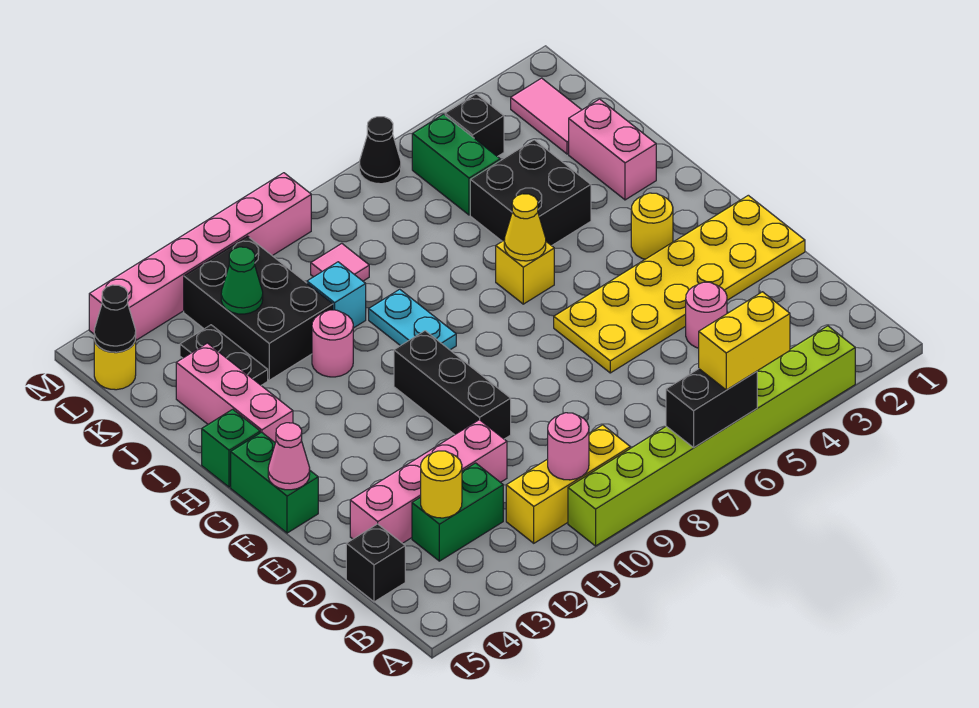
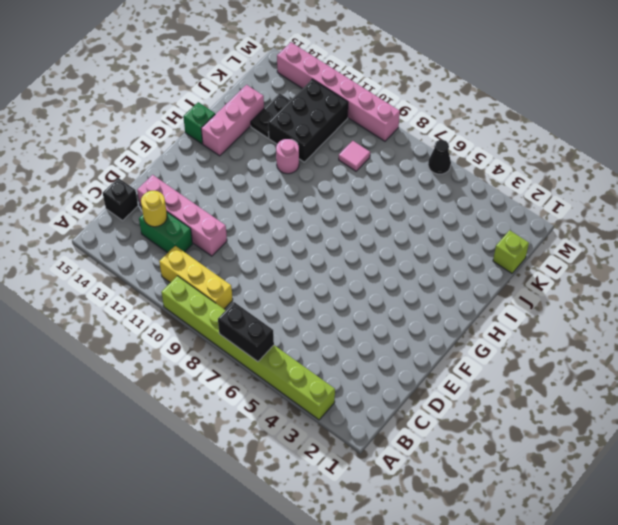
lime 1x1 brick [493,230,529,273] -> none
none -> pink 1x1 round brick [686,282,727,348]
none -> yellow 2x6 plate [554,195,805,373]
none -> black 1x3 brick [394,331,511,439]
none -> green 1x2 brick [231,432,318,533]

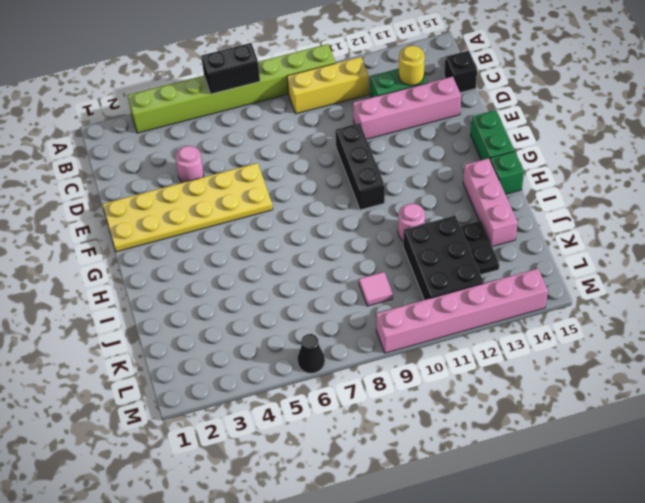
none -> yellow 1x1 round brick [631,193,673,259]
none -> yellow 1x1 brick [496,240,554,304]
none -> cyan 1x2 plate [369,289,456,350]
none -> pink 1x2 brick [569,99,656,200]

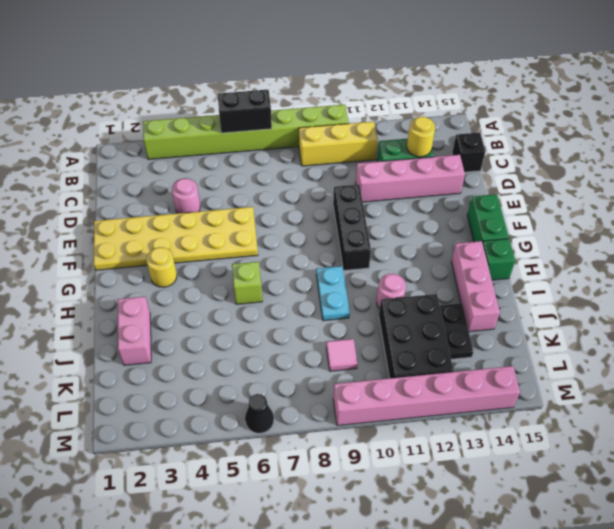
lime 1x1 brick [232,262,262,304] -> yellow 1x1 brick [496,240,554,304]
none -> black 2x2 brick [470,140,591,246]
none -> cyan 1x1 brick [307,262,366,328]
none -> pink 1x2 tile [511,78,581,154]
none -> green 1x2 brick [412,114,500,215]

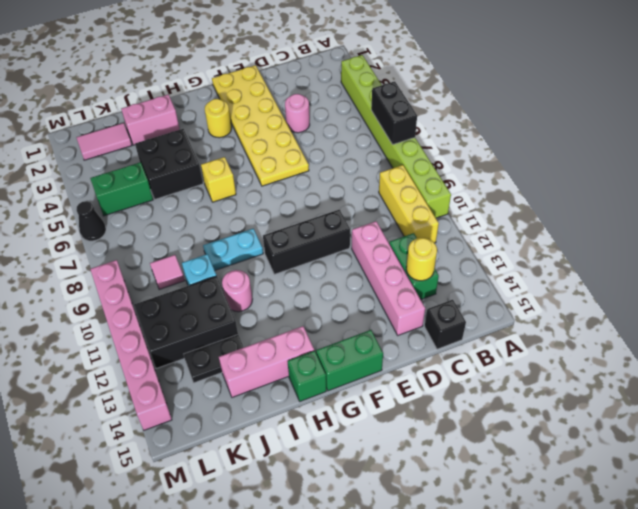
none -> black 1x1 brick [445,94,504,157]
none -> yellow 1x1 round brick [94,339,136,390]
none -> pink 1x1 round brick [548,413,589,480]
none -> pink 1x1 cone [268,423,310,490]

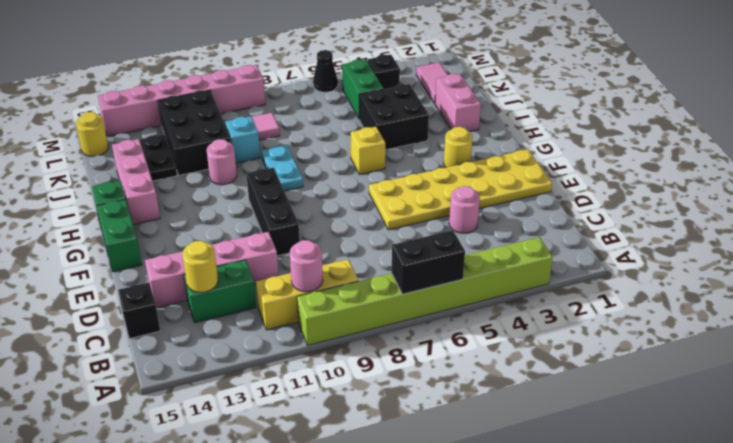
none -> pink 1x1 cone [268,423,310,490]
none -> yellow 1x1 cone [504,194,546,261]
none -> green 1x1 cone [221,247,263,314]
none -> black 1x1 cone [94,285,136,352]

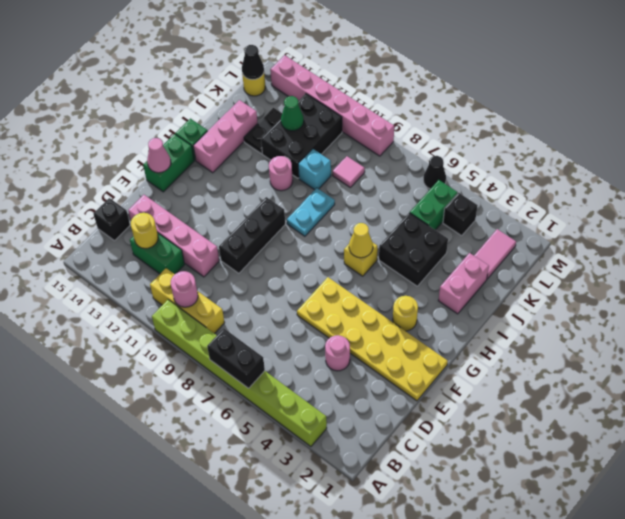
none -> yellow 1x2 brick [699,292,790,390]

